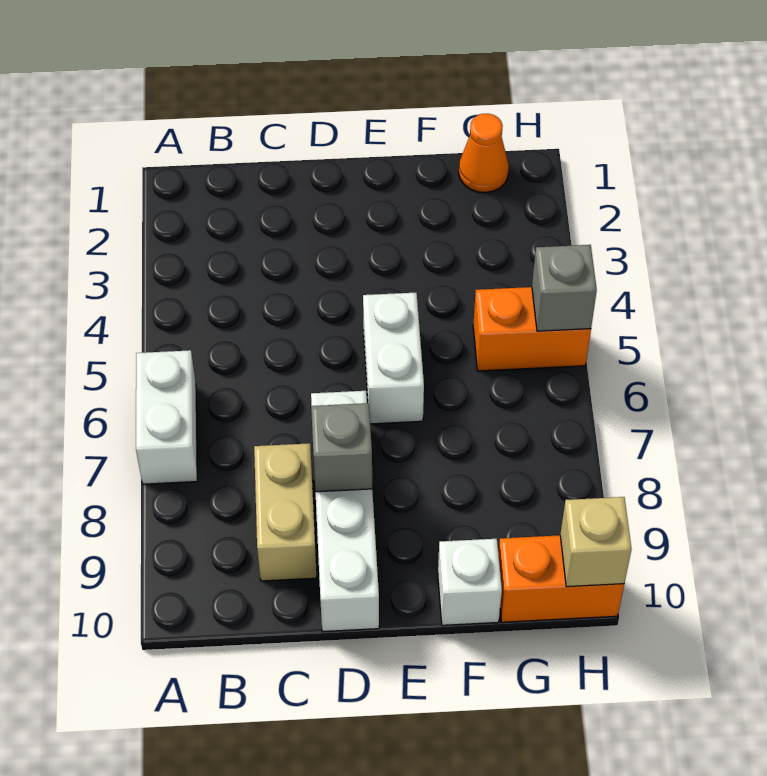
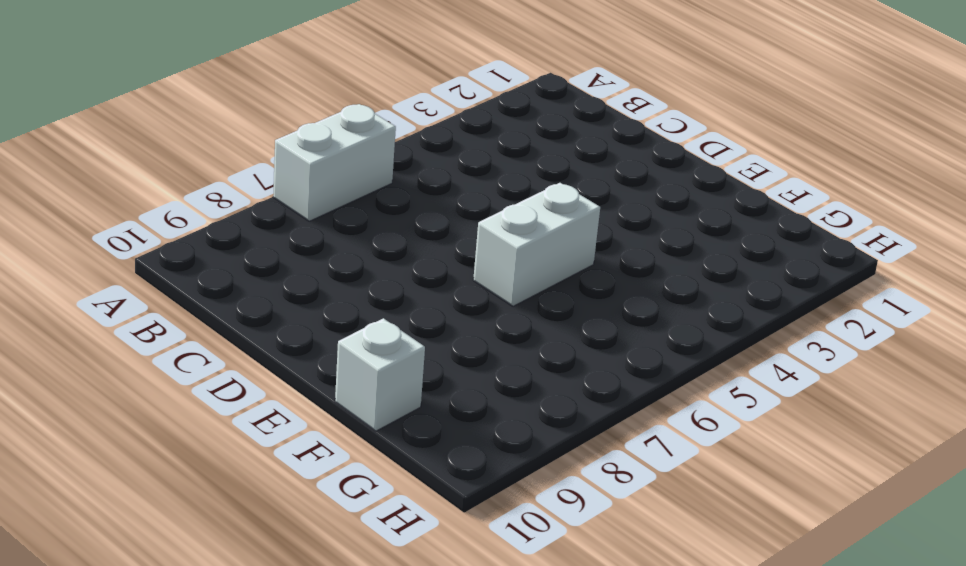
none -> tan 1x2 brick [254,443,317,581]
none -> white 1x4 brick [311,391,379,632]

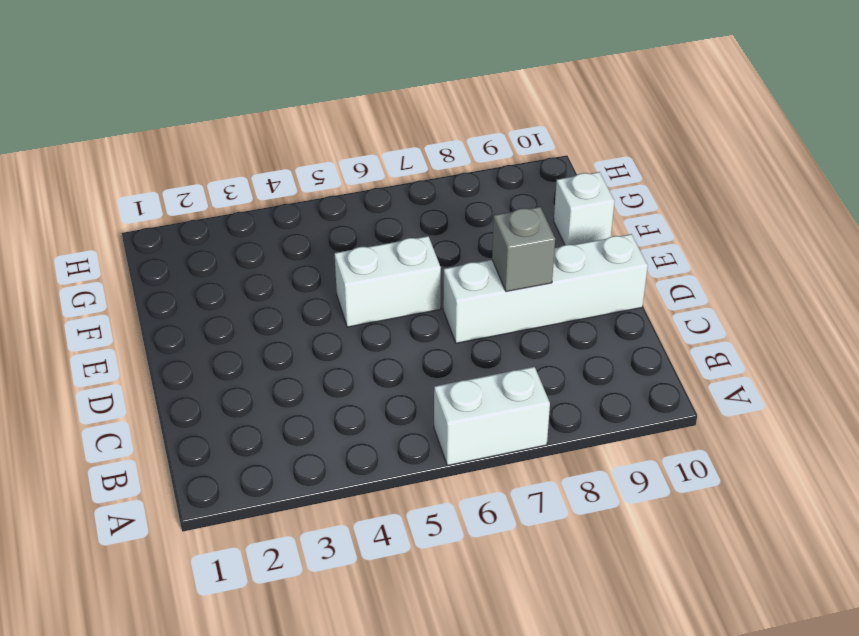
none -> tan 1x2 brick [254,443,317,581]
none -> orange 1x1 cone [459,114,509,193]

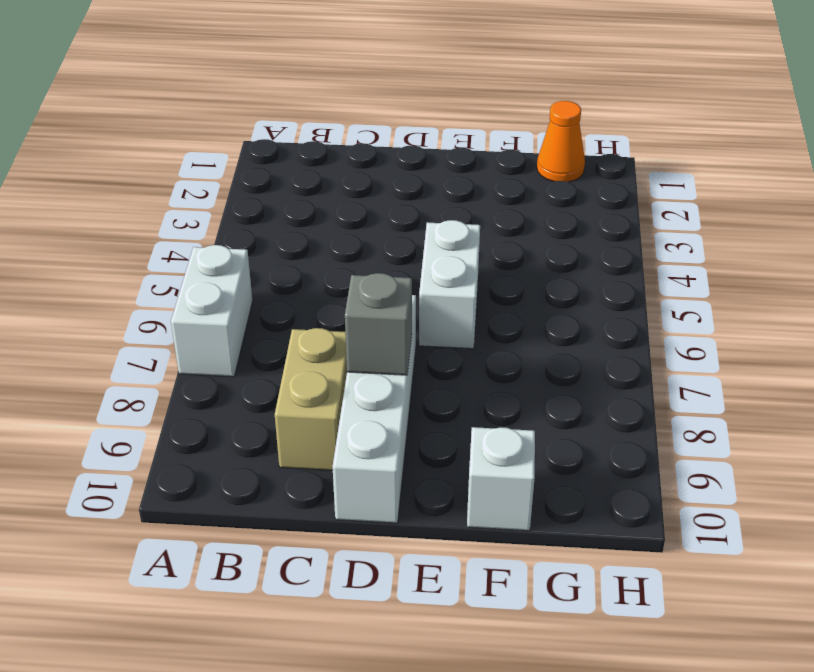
none -> orange 1x2 brick [473,287,591,371]
none -> orange 1x2 brick [498,535,624,622]

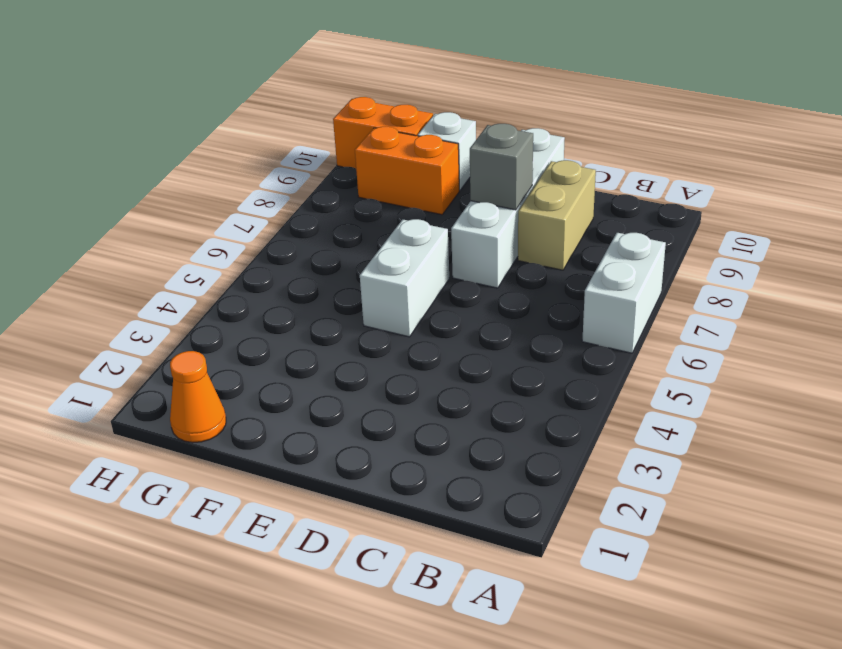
orange 1x2 brick [355,127,459,215] -> orange 1x2 brick moved to [473,287,591,371]
none -> grey 1x1 brick [532,245,597,331]
none -> tan 1x1 brick [560,497,632,587]

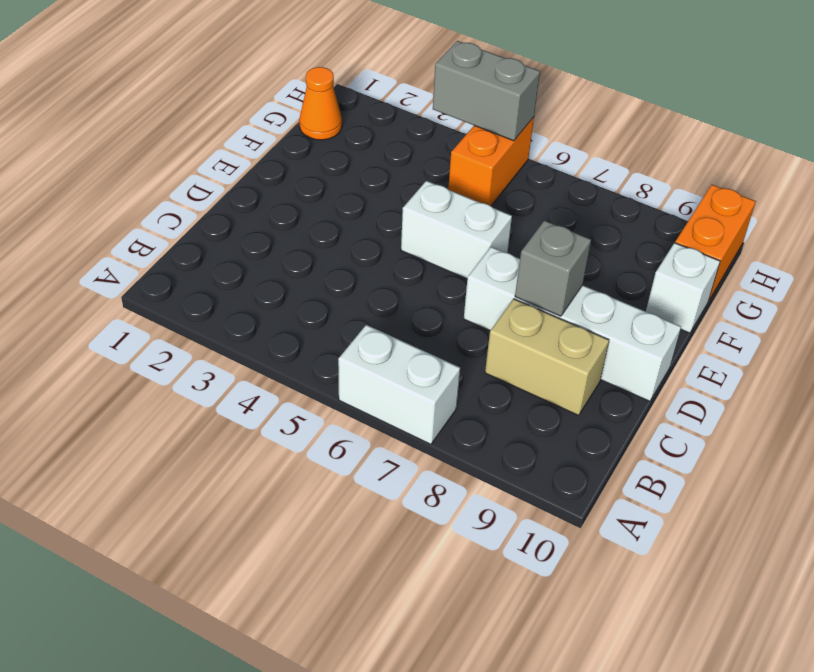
grey 1x2 brick [433,41,540,141] -> grey 1x1 brick [532,245,597,331]
none -> tan 1x1 brick [560,497,632,587]

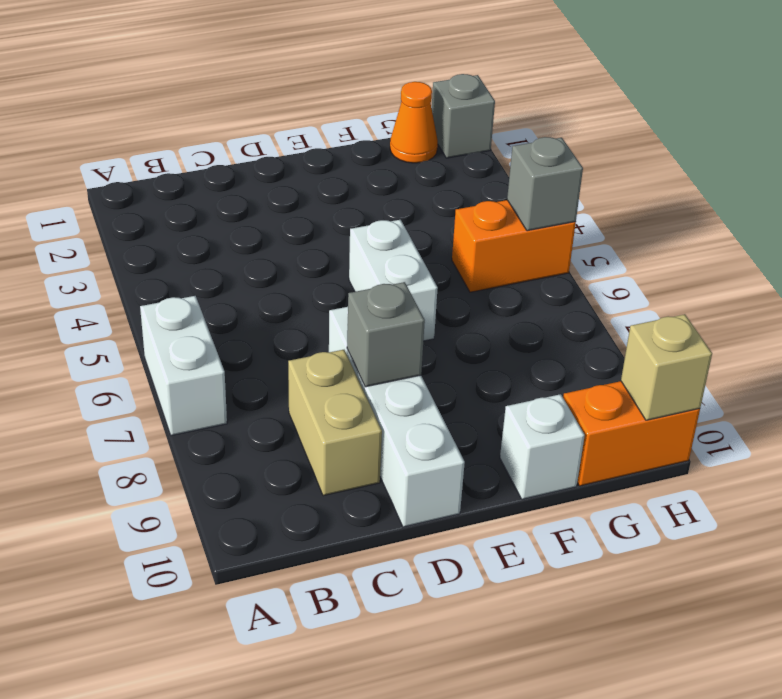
grey 1x1 brick [432,74,495,158] -> none

